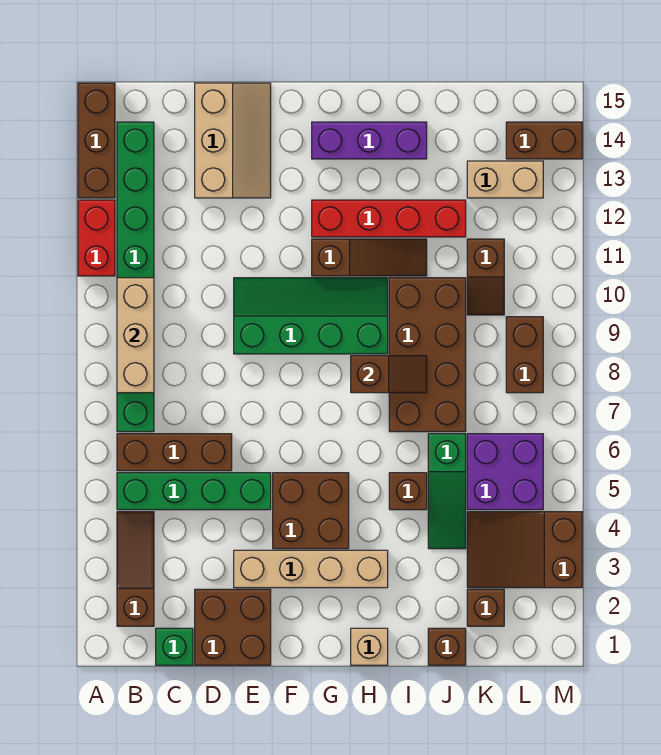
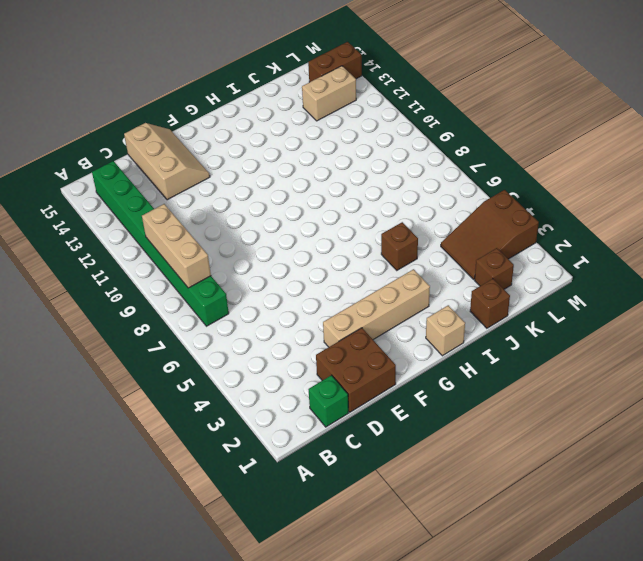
none -> red 1x2 brick [78,200,115,276]
none -> brown 1x3 brick [78,83,115,198]
none -> brown 1x3 slope [117,512,154,626]

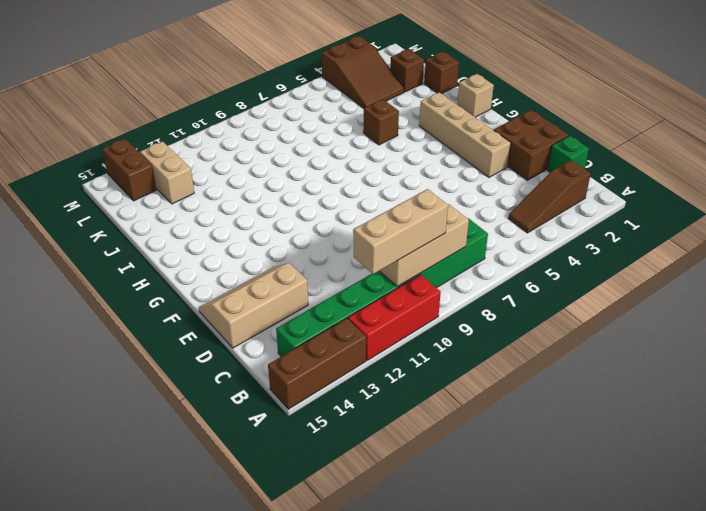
red 1x3 brick [348,275,441,361] -> red 1x2 brick [78,200,115,276]
tan 1x3 brick [354,189,448,274] -> none
none -> green 1x4 brick [117,473,271,510]
none -> brown 1x3 brick [117,434,232,471]
none -> green 2x4 slope [234,278,388,354]

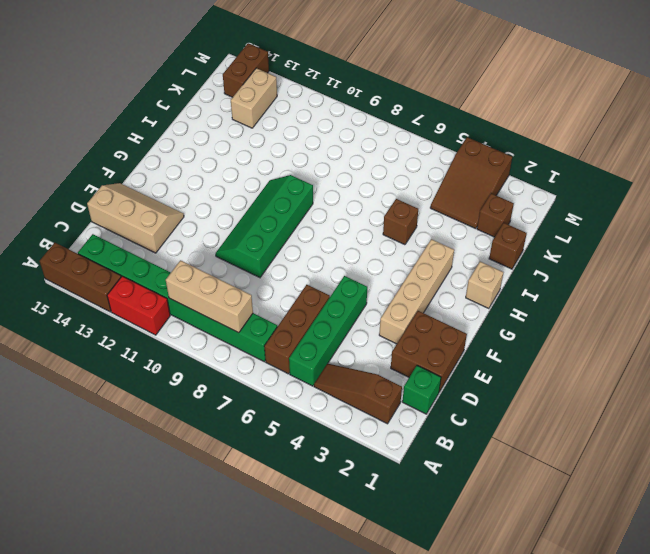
none -> brown 2x2 brick [273,473,349,549]
none -> brown 1x3 slope [312,239,427,276]
none -> red 1x4 brick [312,200,466,237]

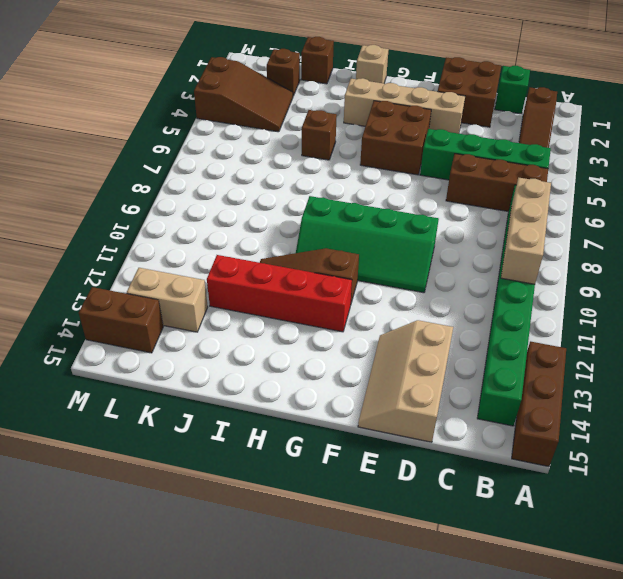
none -> red 1x2 brick [78,200,115,276]
none -> purple 1x3 brick [312,122,427,159]
none -> brown 2x4 brick [389,278,466,432]

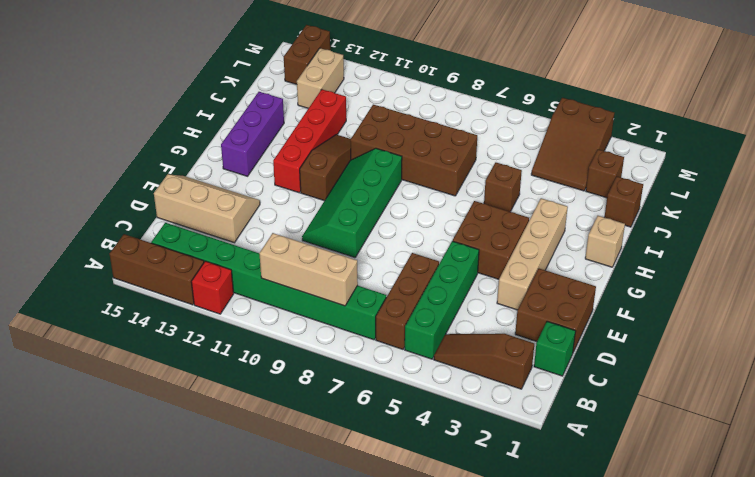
red 1x1 brick [191,261,234,314] -> red 1x2 brick [78,200,115,276]
none -> green 1x3 slope [428,434,466,549]
none -> purple 2x2 brick [467,434,543,510]
none -> brown 1x2 slope [467,239,504,315]

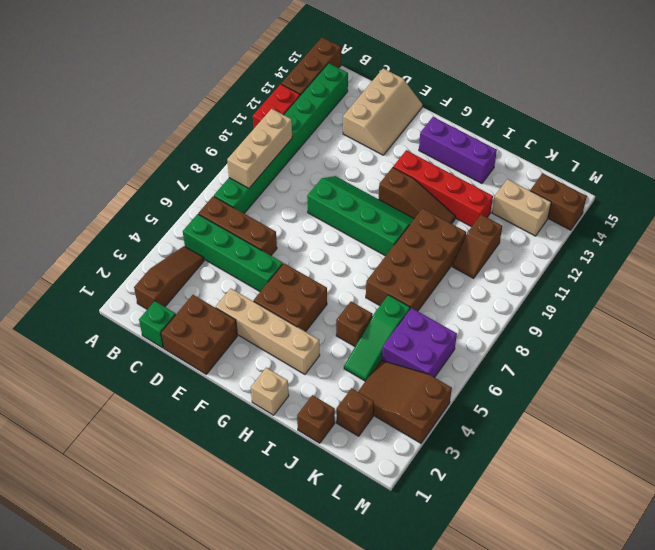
none -> brown 1x2 brick [506,317,543,393]
none -> brown 1x2 slope [351,356,427,393]

